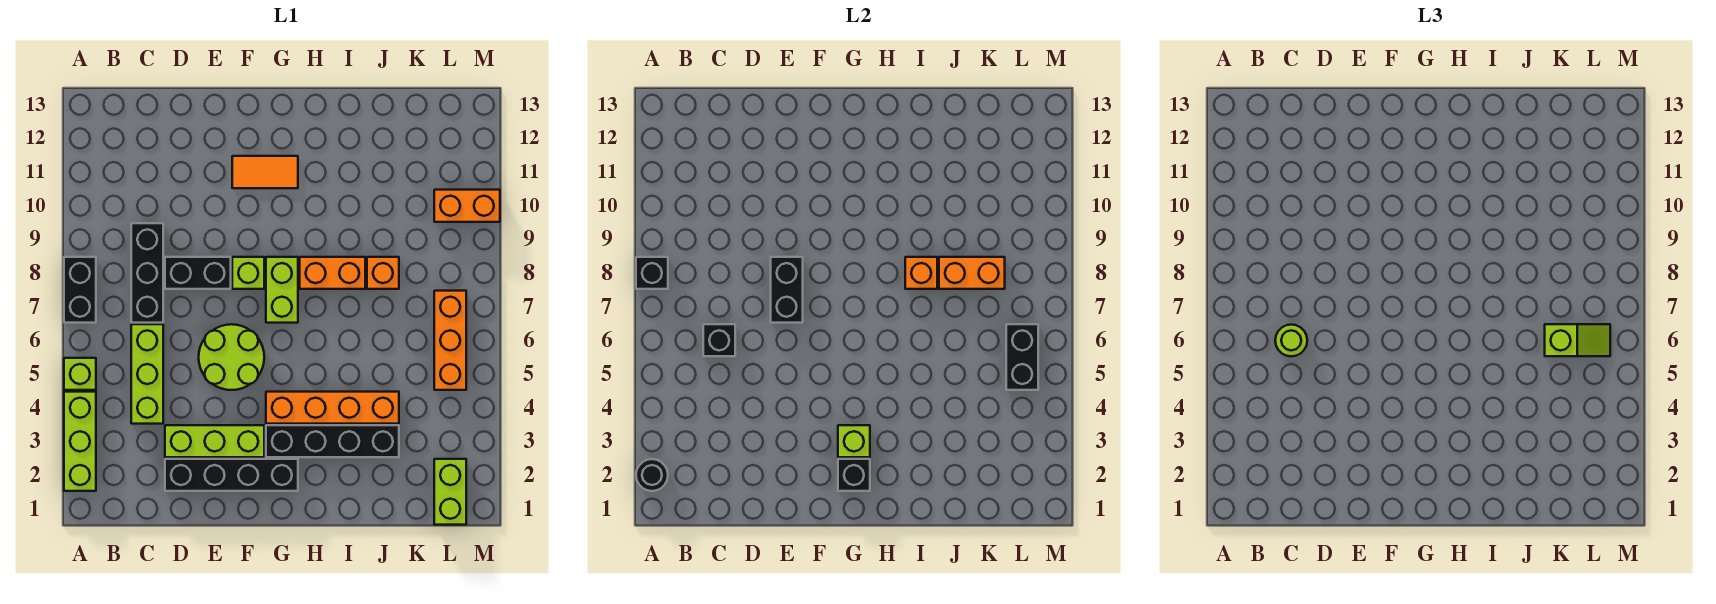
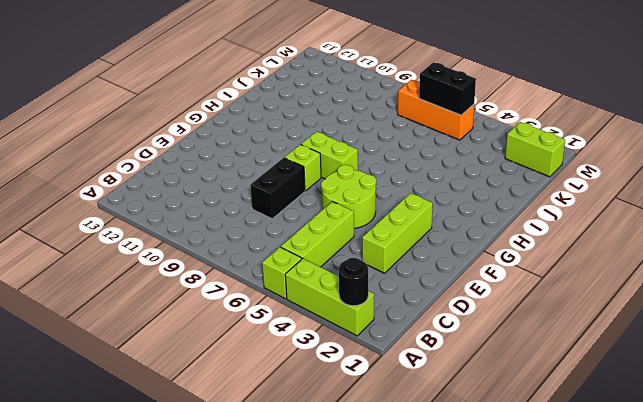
lime 1x3 brick [281,201,354,267] -> lime 1x3 brick turned to [131,324,163,424]
none -> black 1x2 brick [64,257,96,323]
none -> black 1x3 brick [131,223,163,323]
none -> black 1x4 brick [165,459,298,491]
none -> orange 1x2 tile [232,156,298,188]

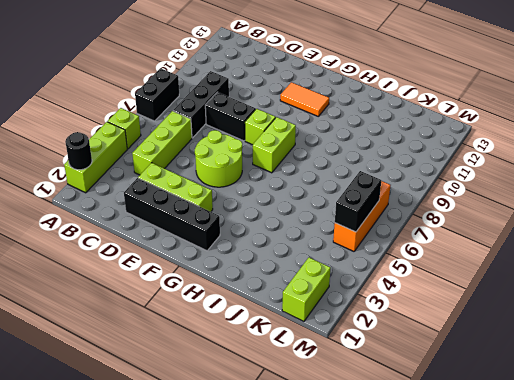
none -> black 1x4 brick [266,425,399,457]
none -> orange 1x4 brick [266,392,399,424]
none -> orange 1x2 brick [300,257,365,289]
none -> orange 1x1 brick [367,257,399,289]

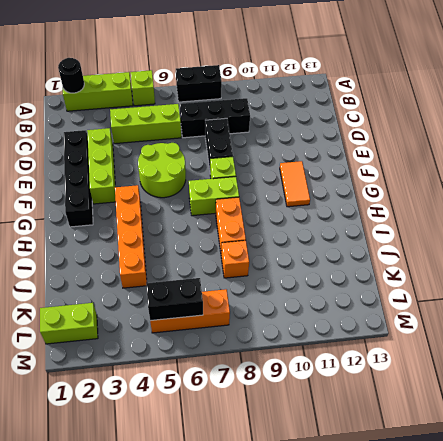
none -> black 1x4 brick [266,425,399,457]
none -> orange 1x2 brick [434,190,500,222]
none -> black 1x1 brick [636,257,668,289]
none -> black 1x1 brick [703,324,735,356]

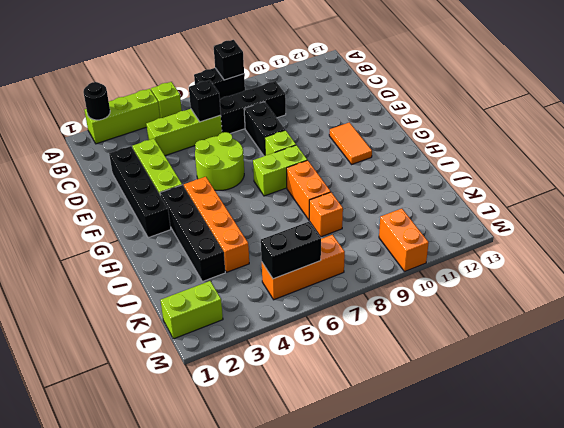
none -> black 1x2 brick [771,257,803,323]
none -> black 1x1 brick [838,459,870,491]
none -> lime 1x1 brick [838,425,870,457]
none -> orange 1x1 brick [905,257,937,289]

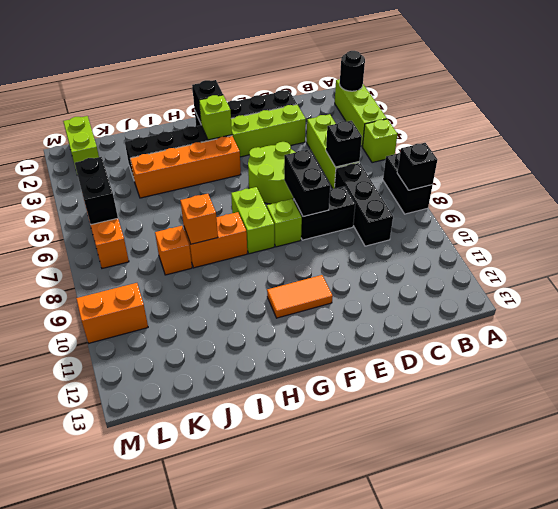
none -> orange 1x2 brick [939,257,1005,289]
none -> lime 1x1 round brick [1275,324,1307,356]
none -> lime 1x2 slope [1545,324,1610,356]

